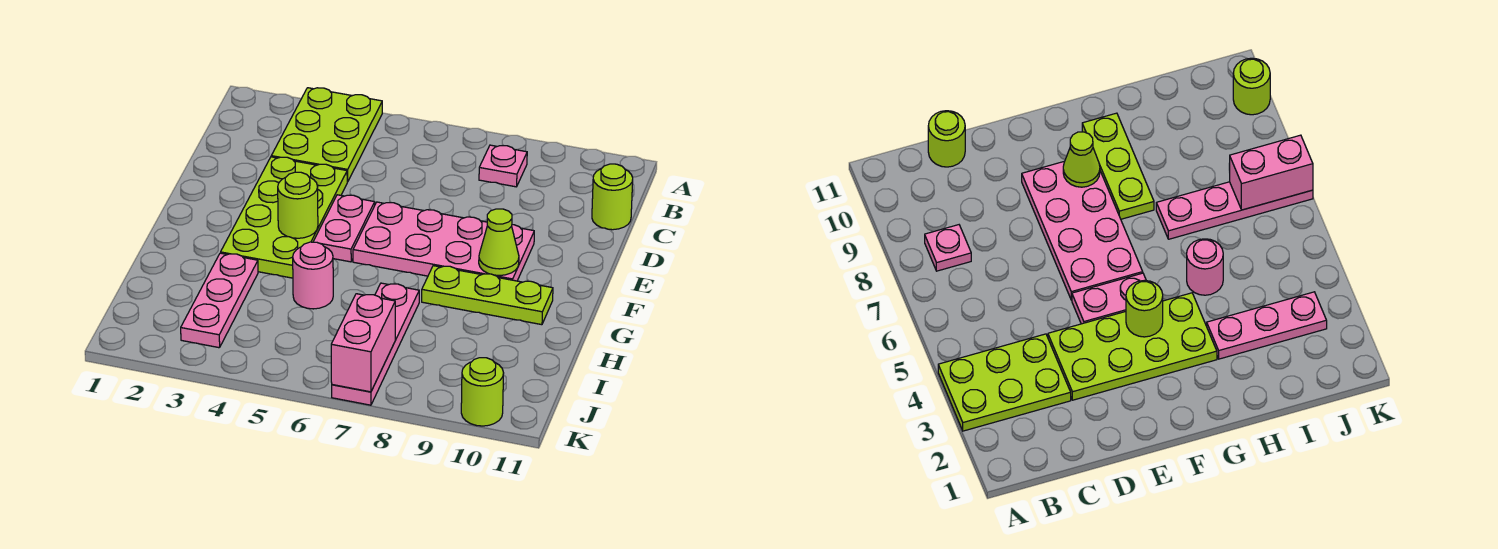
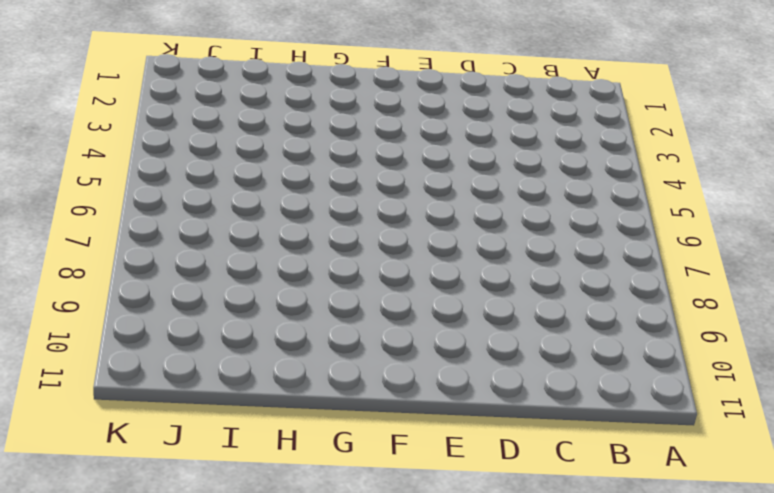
none -> lime 2x3 plate [271,88,382,182]
none -> pink 1x1 plate [479,145,527,187]
none -> lime 1x1 round brick [592,164,633,230]

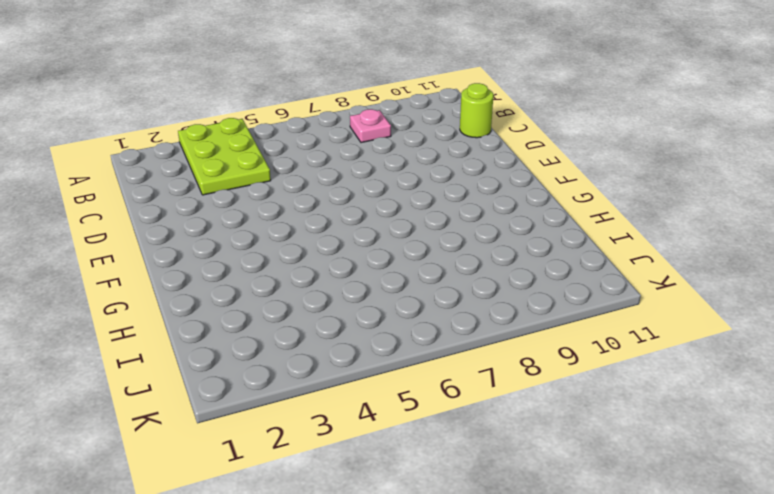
none -> lime 2x4 plate [221,157,347,278]
none -> pink 1x2 plate [313,195,375,262]
none -> pink 2x4 plate [353,202,534,281]

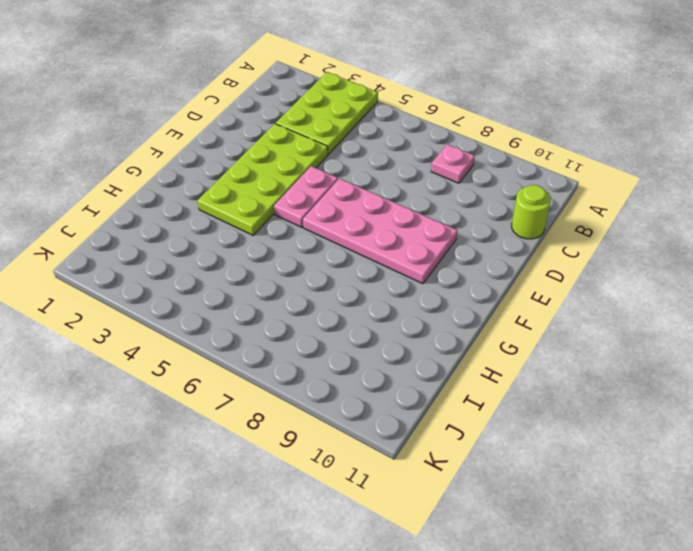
none -> lime 1x3 plate [422,266,553,325]
none -> pink 1x3 plate [181,253,258,348]
none -> pink 1x1 round brick [293,242,333,309]

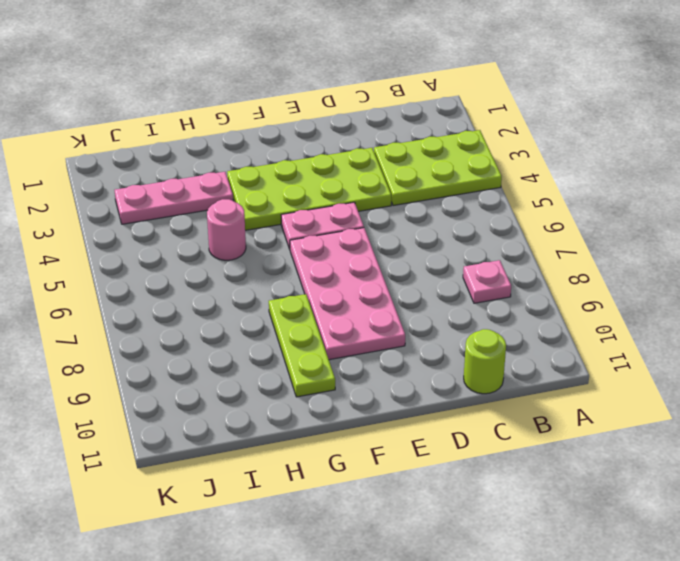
none -> pink 1x4 plate [332,283,419,405]
none -> lime 1x1 round brick [461,358,503,426]
none -> lime 1x1 round brick [278,172,318,238]

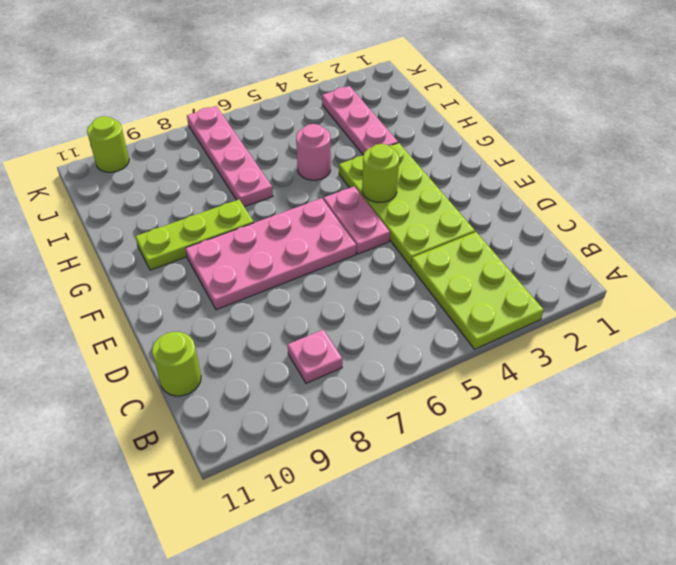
none -> lime 1x1 cone [479,209,519,276]
none -> pink 1x2 brick [331,294,395,392]

